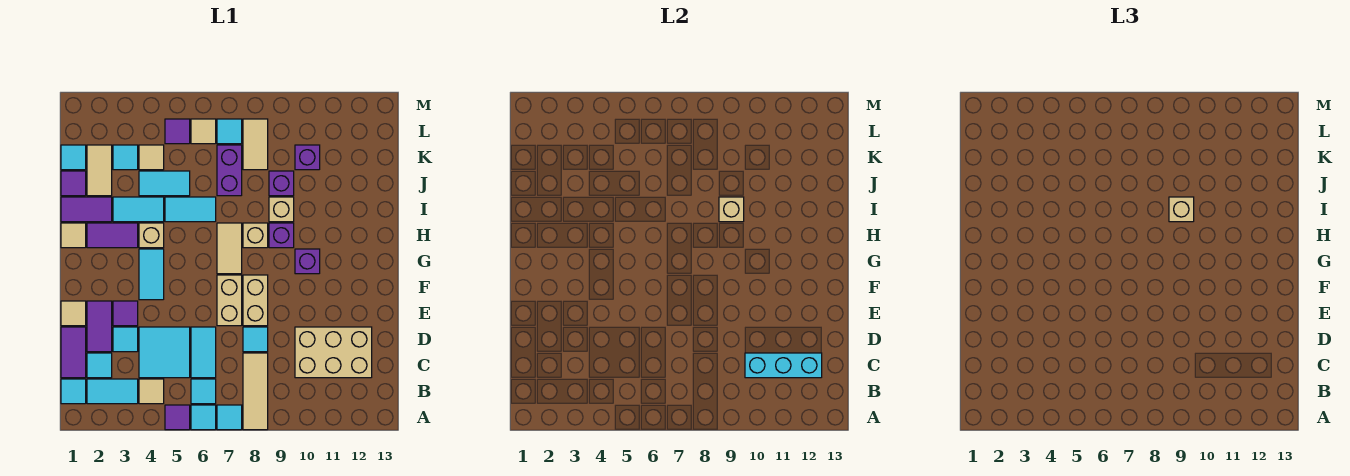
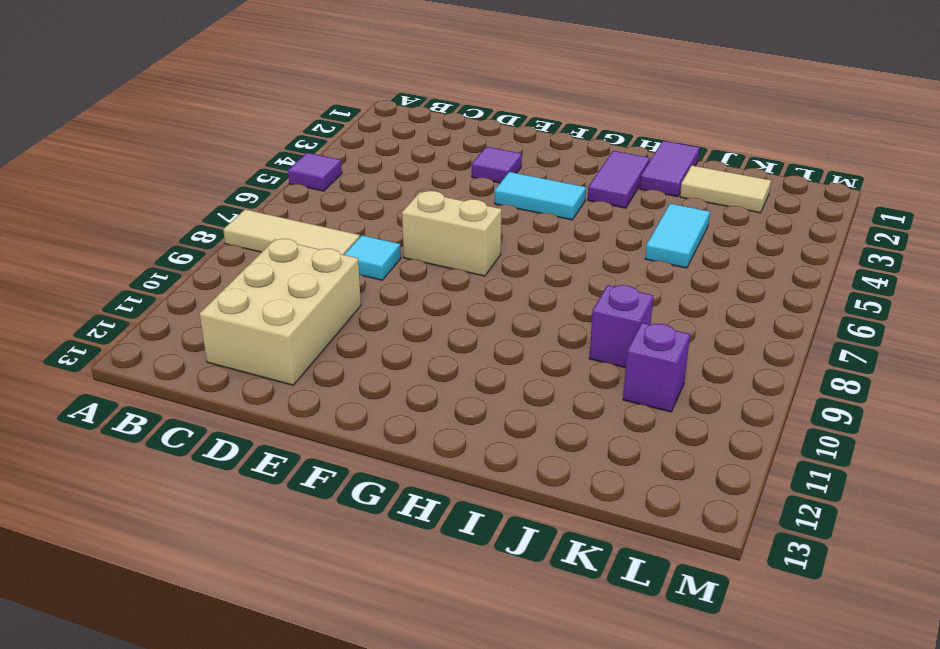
none -> cyan 1x1 tile [191,405,216,430]
none -> cyan 1x1 tile [217,405,242,430]
none -> cyan 1x1 tile [61,379,86,404]
none -> cyan 1x2 tile [87,379,138,404]

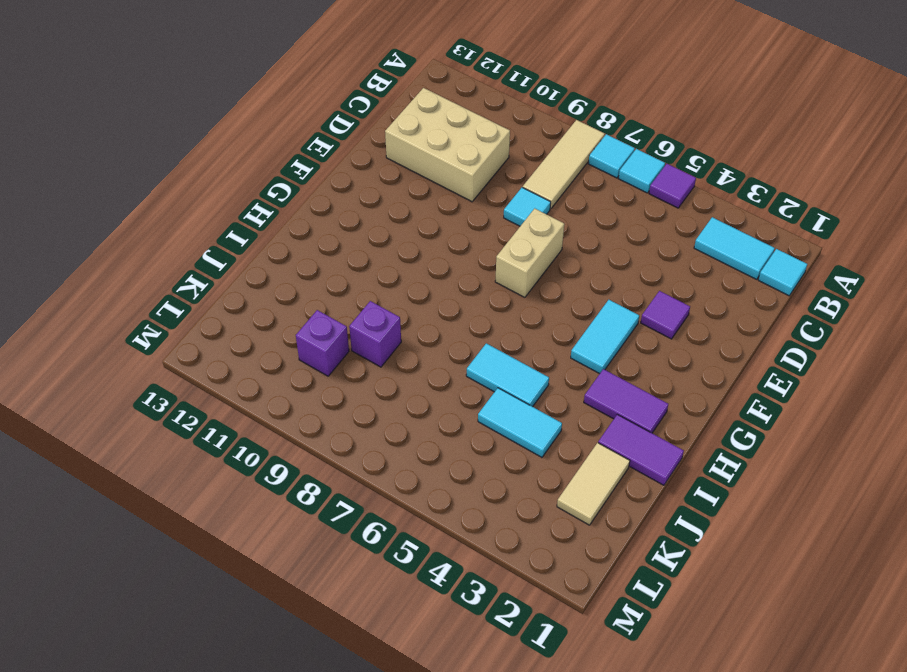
none -> tan 1x1 tile [139,379,164,404]
none -> cyan 1x1 tile [191,379,216,404]
none -> purple 1x2 tile [61,327,86,378]
none -> cyan 1x1 tile [87,353,112,378]

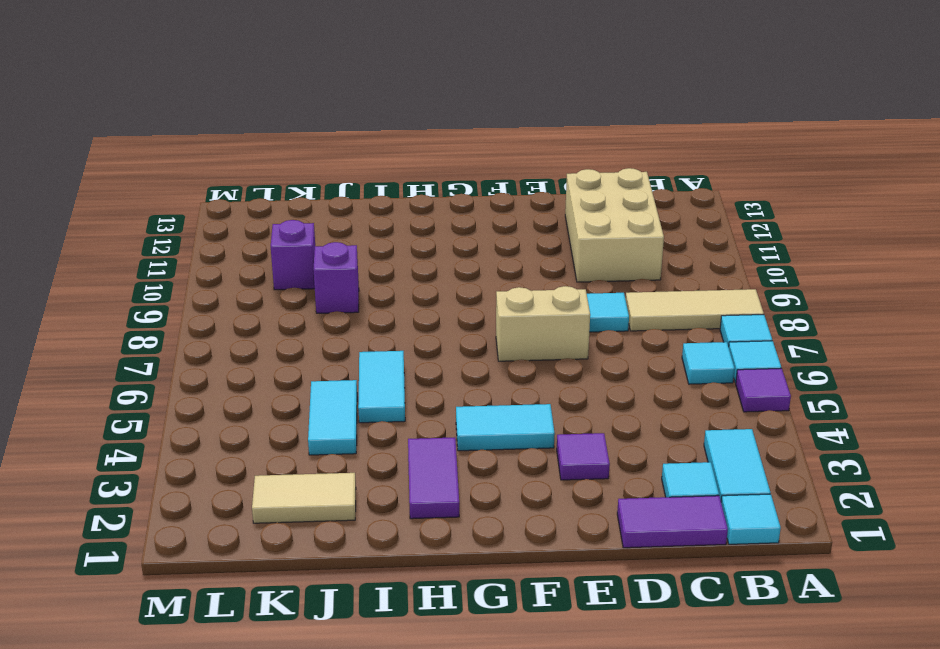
none -> tan 1x1 tile [139,379,164,404]
none -> cyan 2x2 tile [139,327,190,378]
none -> cyan 1x2 tile [191,327,216,378]
none -> purple 1x2 tile [87,301,112,352]

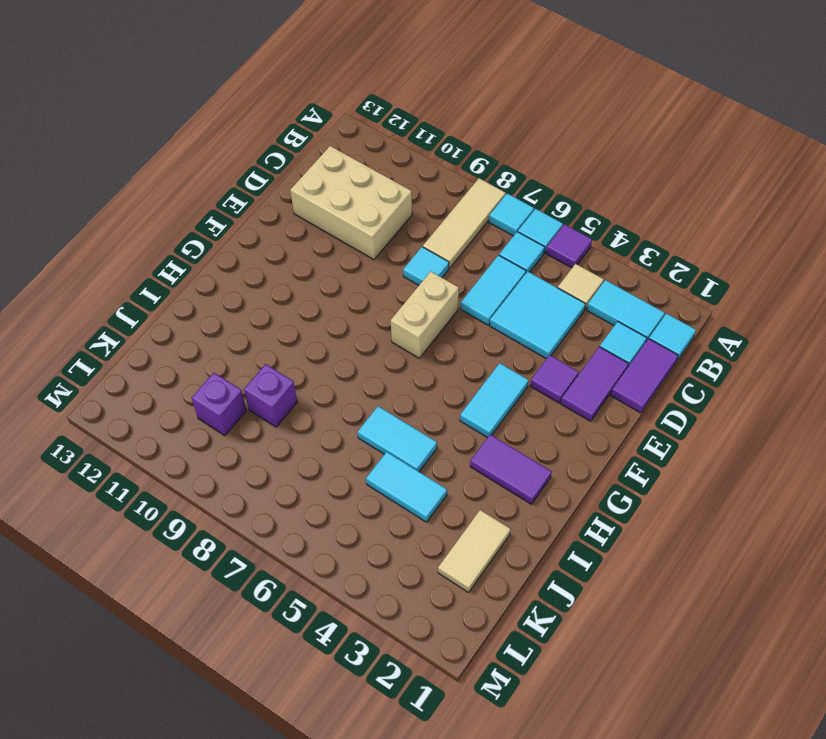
none -> cyan 1x1 tile [113,327,138,352]
none -> tan 1x1 tile [61,301,86,326]
none -> tan 1x2 brick [243,275,268,326]
none -> tan 1x2 tile [217,223,242,274]

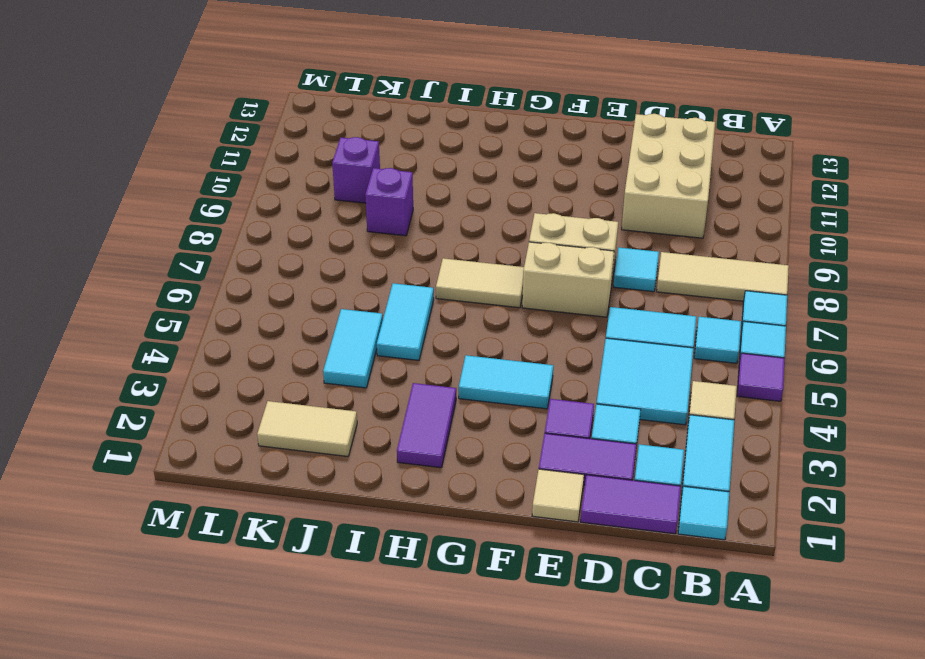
none -> purple 1x1 brick [295,249,320,274]
none -> tan 1x1 tile [61,223,86,248]
none -> tan 1x1 brick [139,223,164,248]
none -> tan 1x1 brick [243,223,268,248]

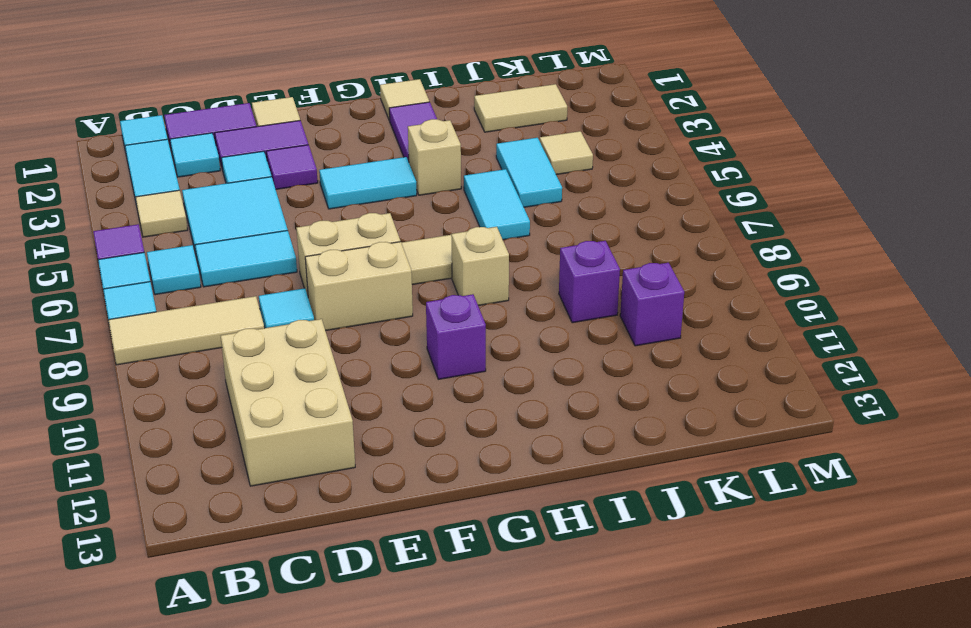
none -> purple 1x1 brick [269,223,294,248]
none -> purple 1x2 tile [61,197,112,222]
none -> cyan 1x2 tile [113,197,164,222]
none -> tan 1x1 brick [269,197,294,222]

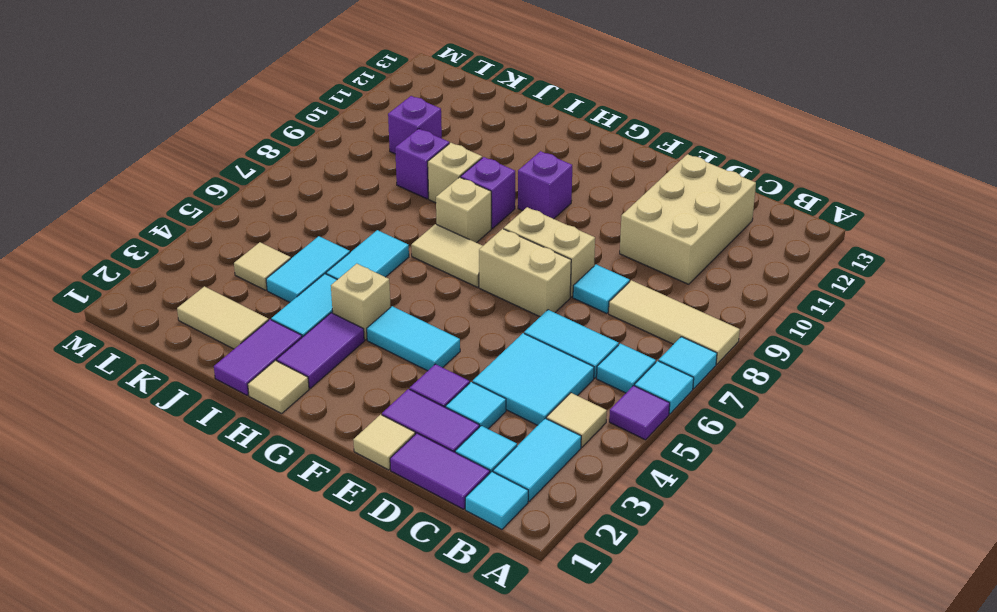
none -> purple 1x1 tile [61,171,86,196]
none -> purple 1x2 brick [217,145,242,196]
none -> cyan 1x1 tile [61,145,86,170]
none -> cyan 1x1 tile [113,145,138,170]

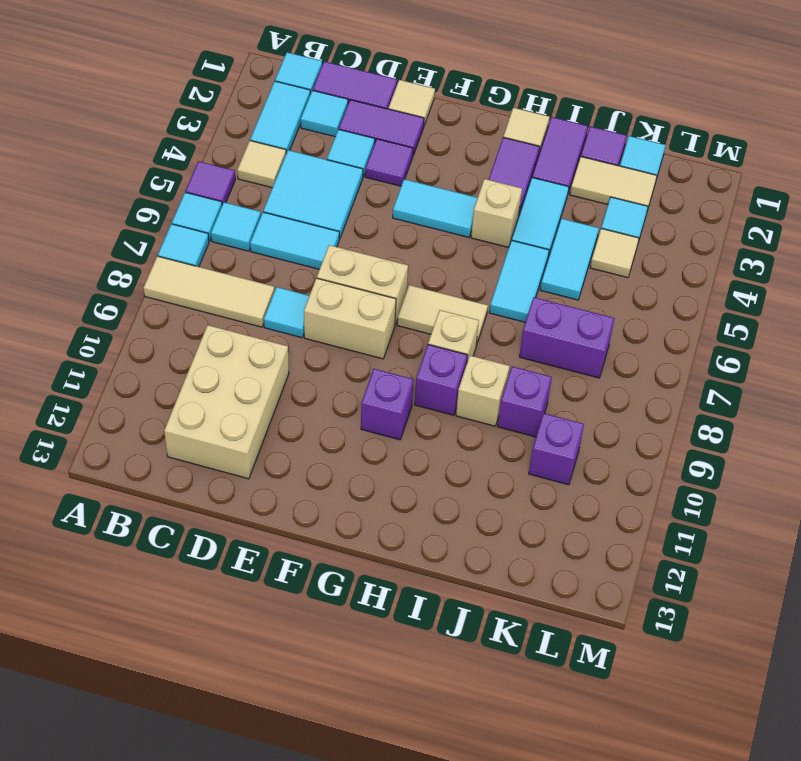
none -> tan 1x2 tile [243,119,268,170]
none -> purple 1x1 tile [165,119,190,144]
none -> tan 1x1 tile [191,119,216,144]
none -> cyan 1x1 tile [217,119,242,144]

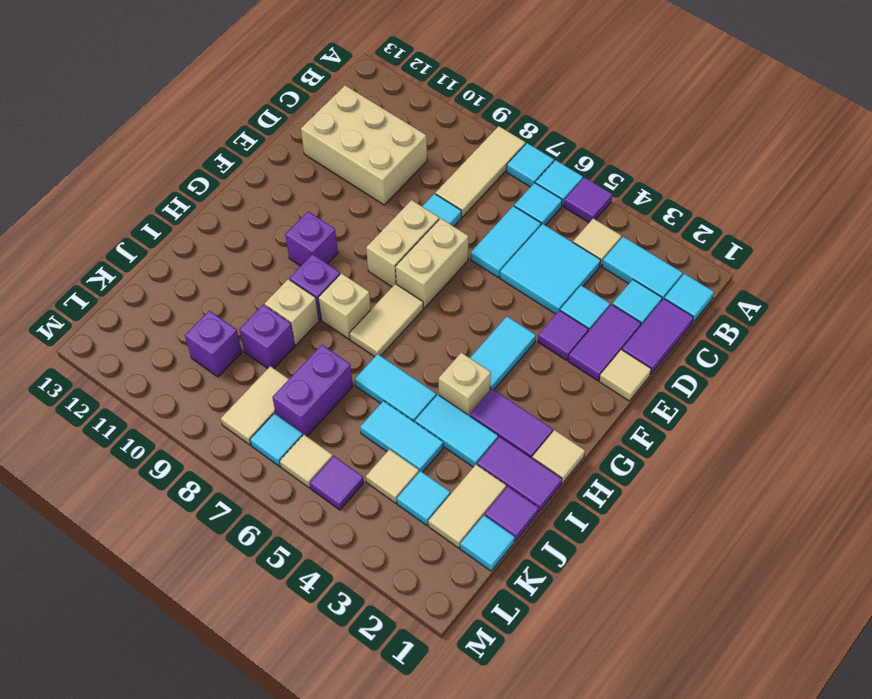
none -> cyan 1x3 brick [745,353,822,378]
none -> tan 1x1 brick [719,197,744,222]
none -> tan 1x1 brick [1169,197,1194,222]

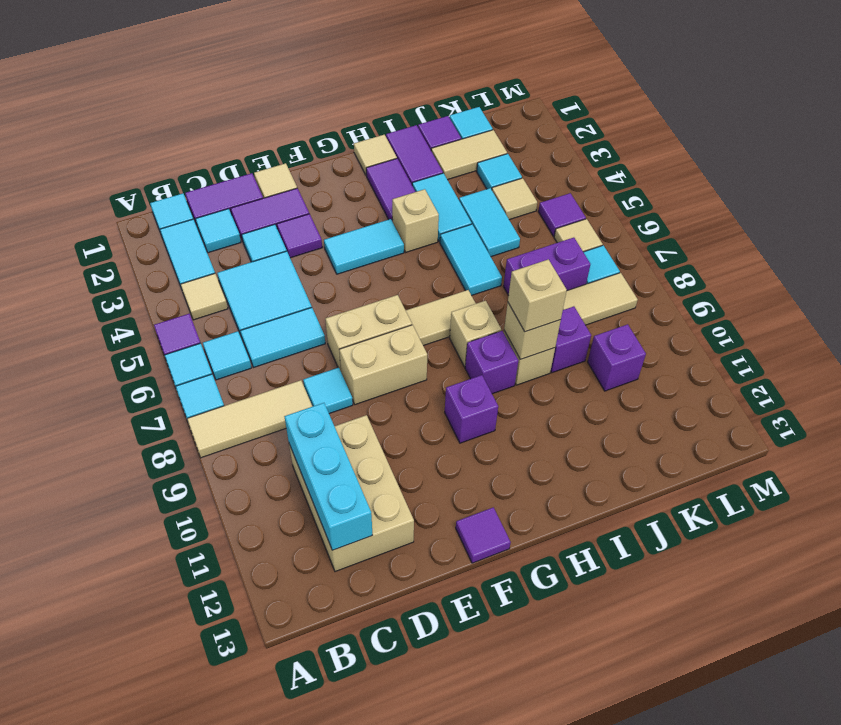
purple 1x1 tile [456,507,511,563] -> none

